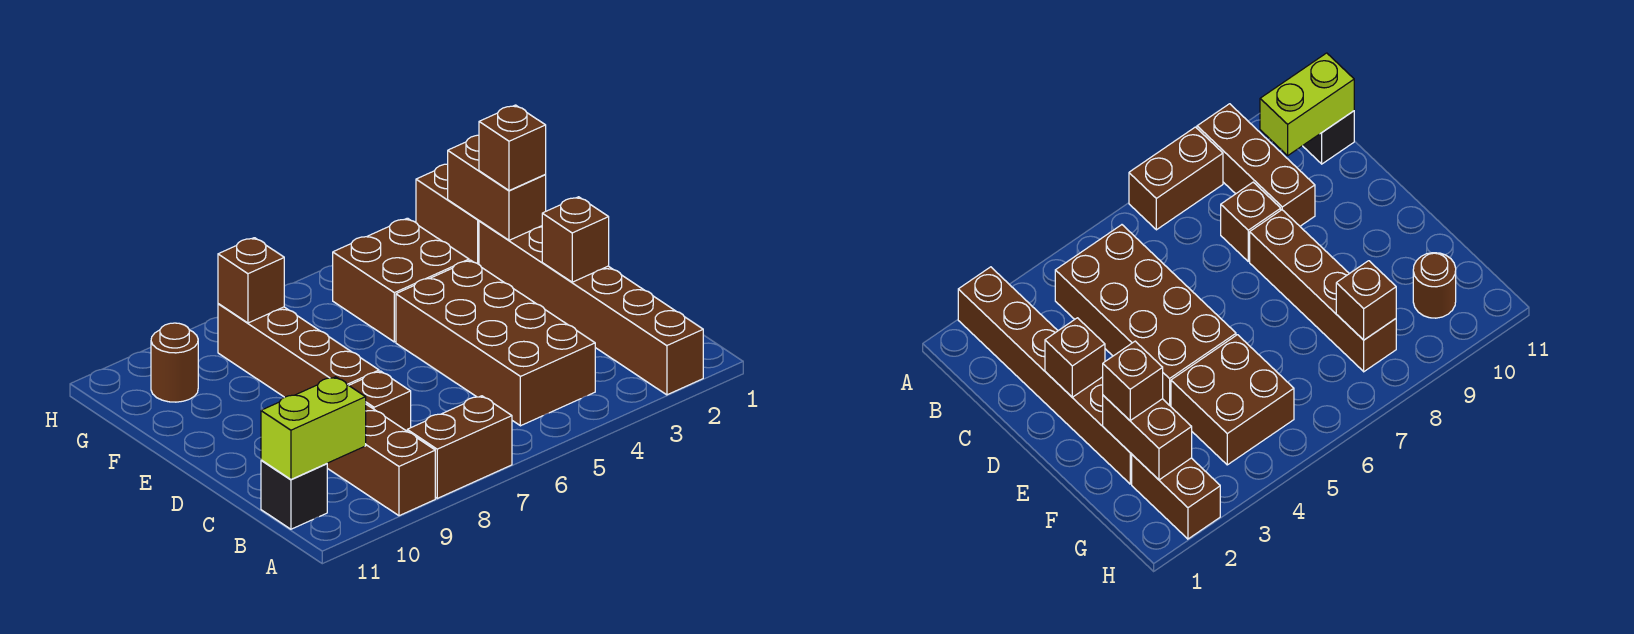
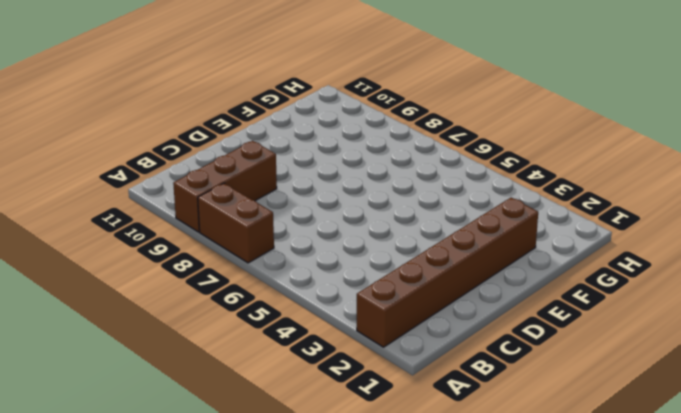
none -> brown 2x4 brick [396,260,595,426]
none -> black 1x1 brick [261,460,327,529]
none -> brown 1x1 brick [349,371,411,431]

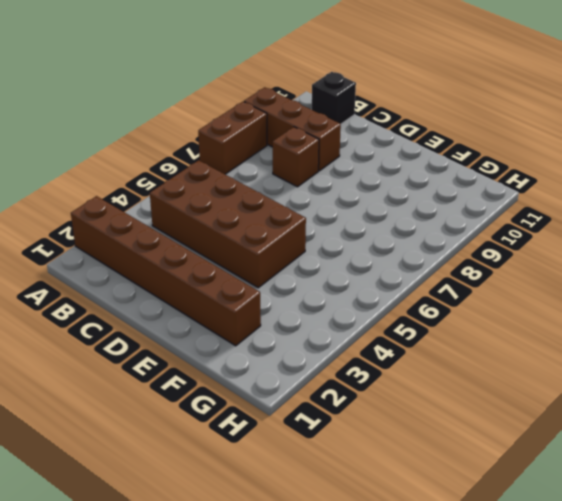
none -> brown 1x4 brick [218,304,379,397]
none -> brown 2x2 brick [332,218,469,342]
none -> brown 1x2 brick [416,164,479,264]

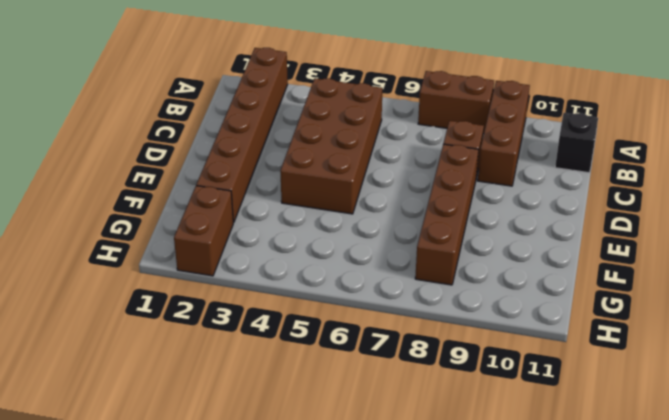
none -> brown 2x2 brick [332,218,469,342]
none -> brown 1x1 round brick [151,323,198,402]
none -> lime 1x2 brick [261,377,366,479]

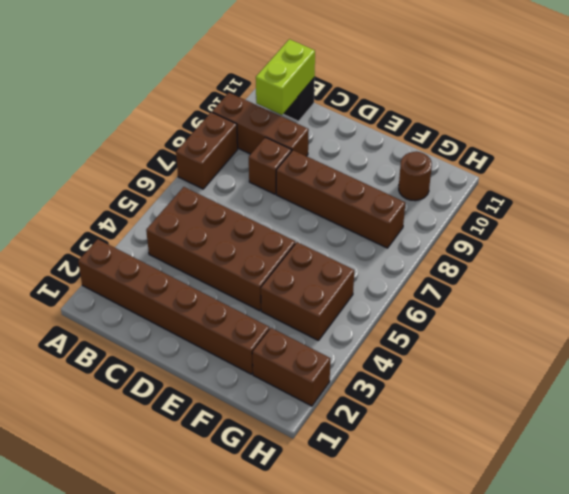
none -> brown 1x1 brick [542,197,609,282]
none -> brown 1x2 brick [448,135,546,240]
none -> brown 1x1 brick [218,238,284,323]

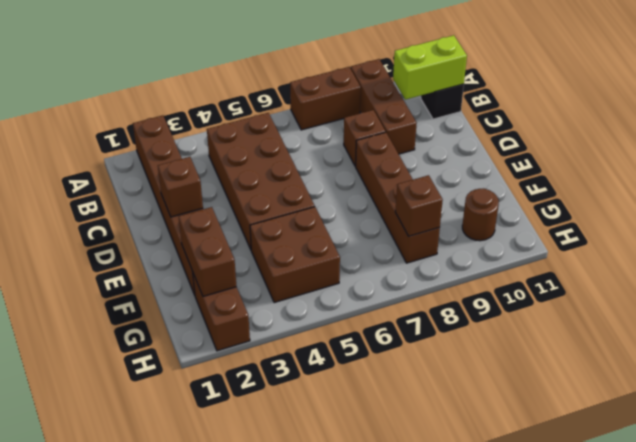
none -> brown 1x1 brick [479,105,546,191]

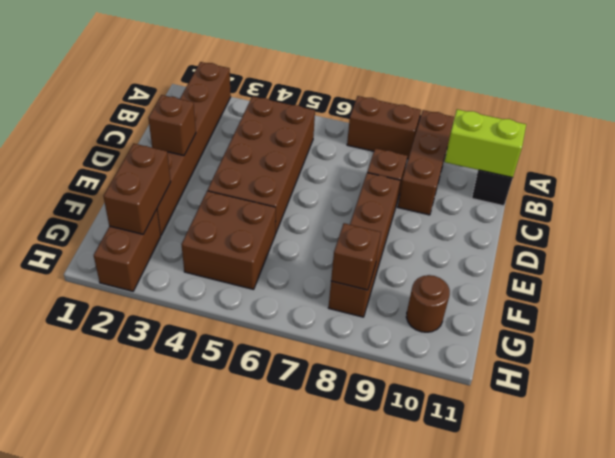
none -> brown 1x1 brick [479,105,546,191]

